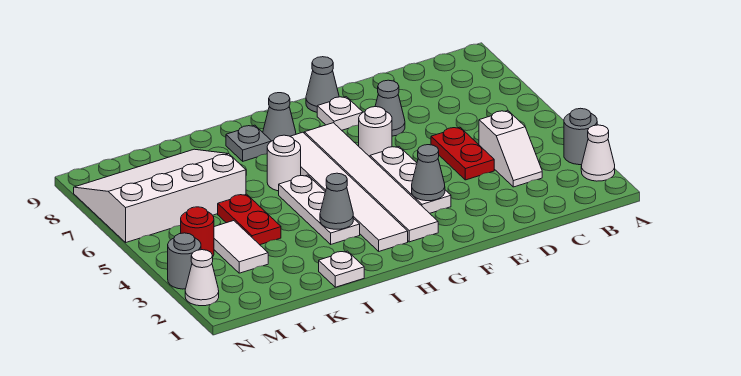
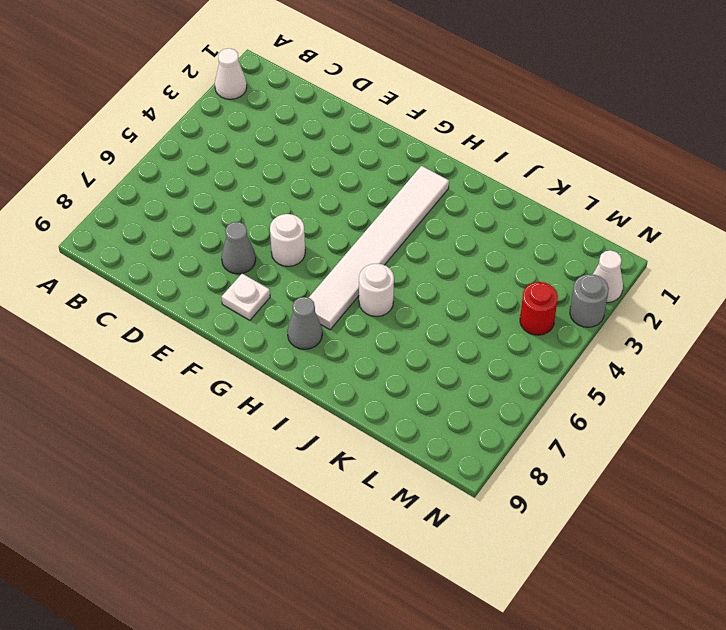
none -> grey 1x1 round brick [564,108,597,165]
none -> white 1x2 slope [479,111,542,187]
none -> red 1x2 plate [431,127,494,180]

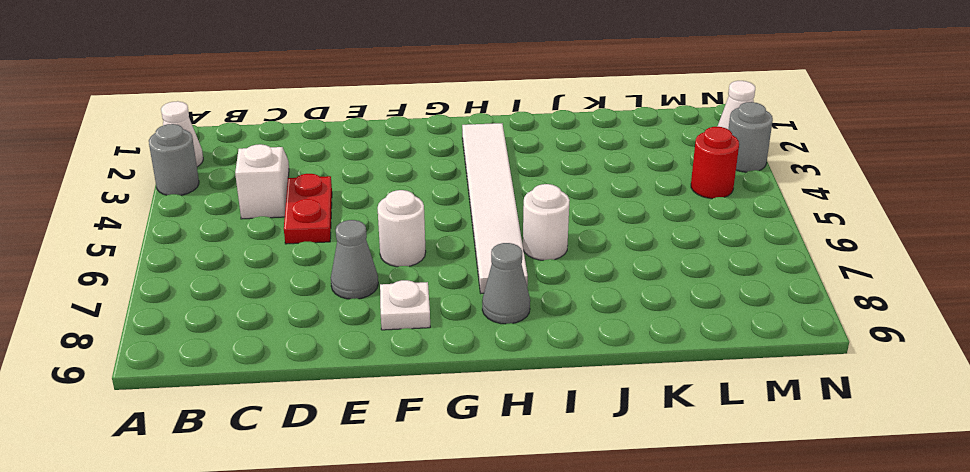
none -> white 1x3 plate [370,147,451,213]
none -> grey 1x1 cone [306,57,339,112]
none -> white 1x6 tile [304,123,438,242]

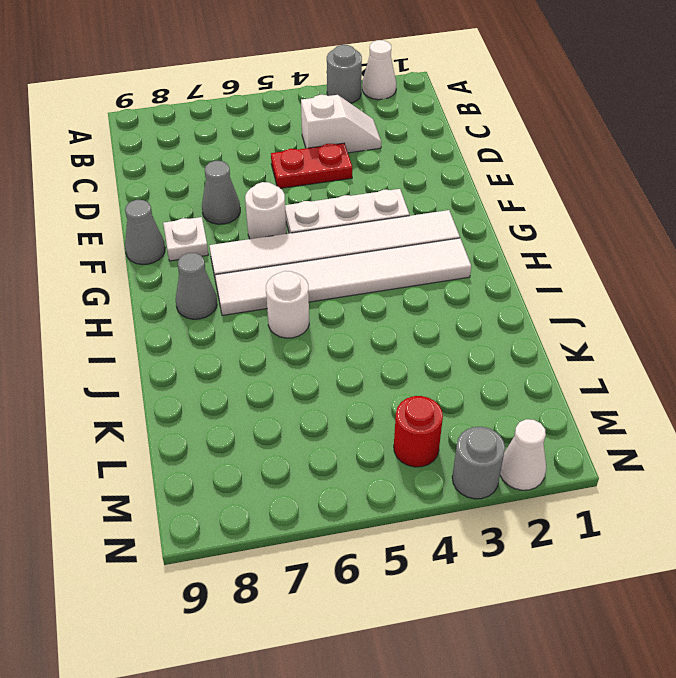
none -> white 1x3 plate [279,175,360,244]
none -> grey 1x1 plate [226,125,271,161]
none -> white 1x1 plate [319,251,364,287]

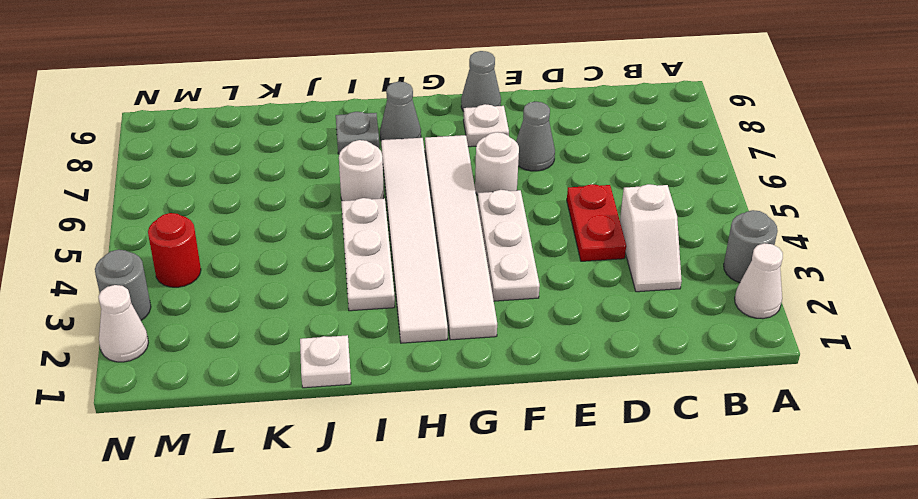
none -> red 1x2 plate [218,194,281,245]
none -> white 3x4 slope [74,149,246,242]
none -> white 1x2 tile [214,221,268,273]

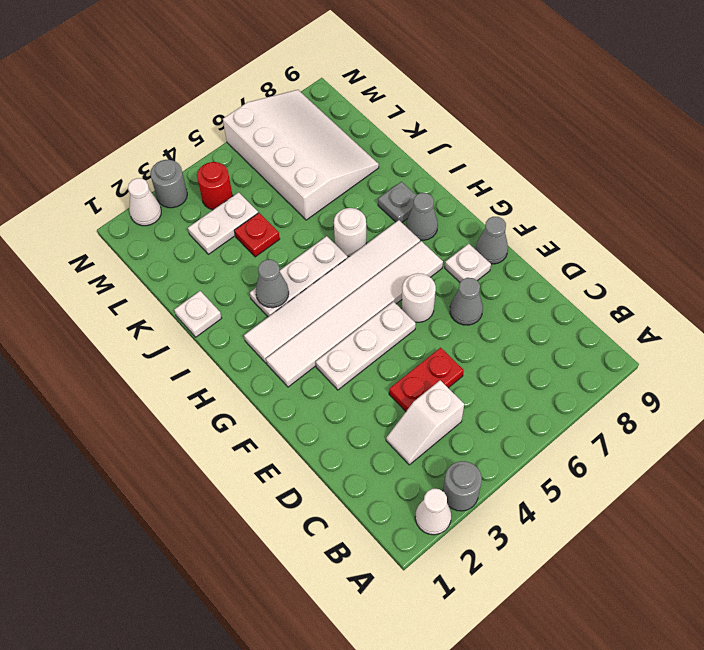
red 1x1 plate [234,213,280,257] -> red 1x2 plate [218,194,281,245]
white 1x2 plate [188,192,258,254] -> white 1x2 tile [214,221,268,273]
none -> grey 1x1 cone [412,145,445,201]

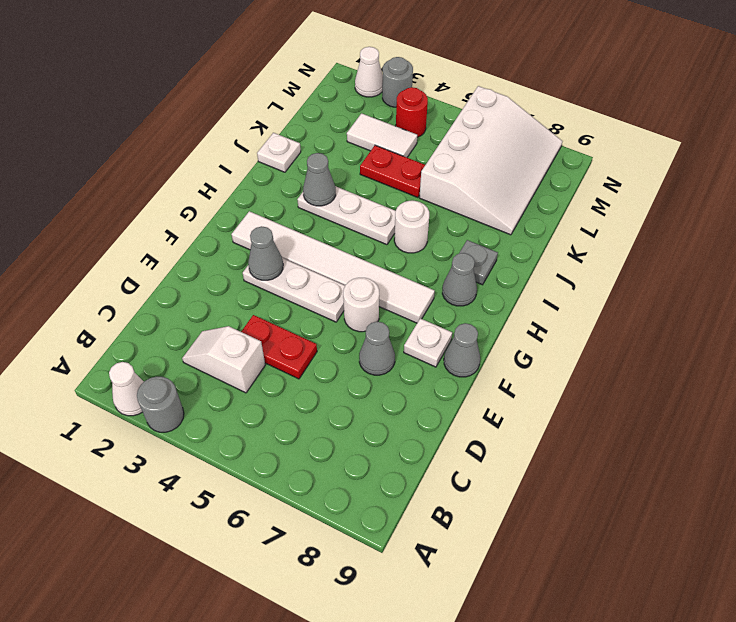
none -> white 1x6 tile [290,132,408,251]

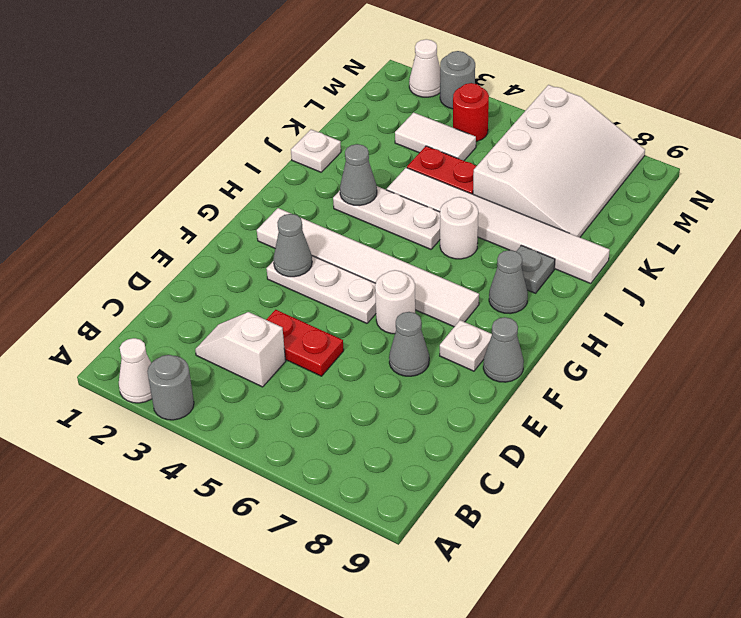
white 1x6 tile [387,168,610,284] -> white 1x6 tile moved to [290,132,408,251]

